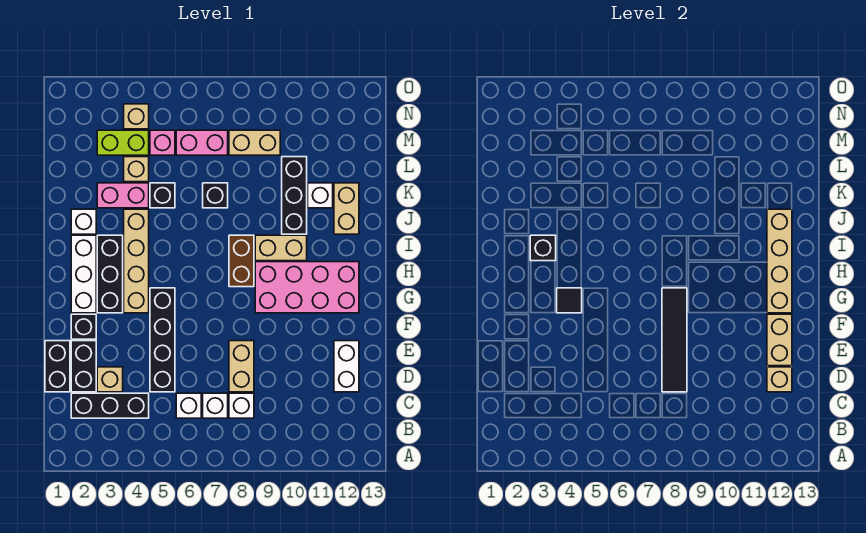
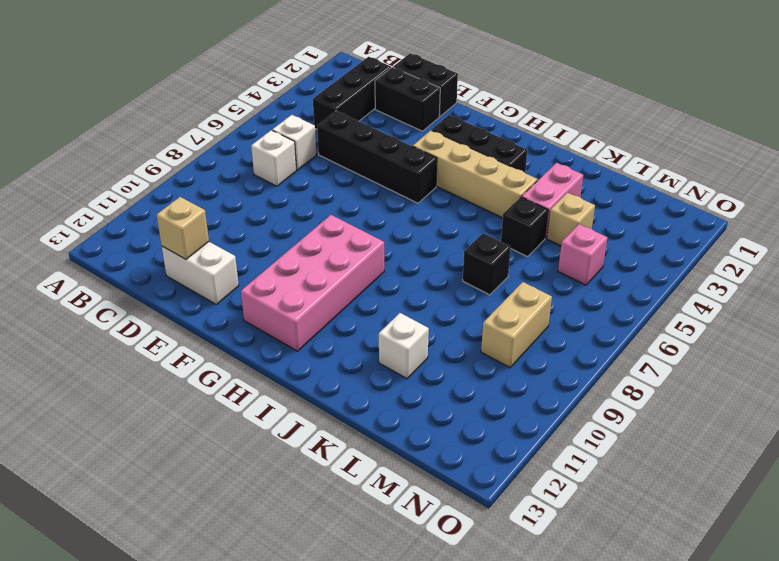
none -> white 1x1 brick [229,393,254,418]
none -> tan 1x1 brick [97,367,123,392]
none -> tan 1x2 brick [229,341,254,392]
none -> black 1x1 brick [71,314,96,339]

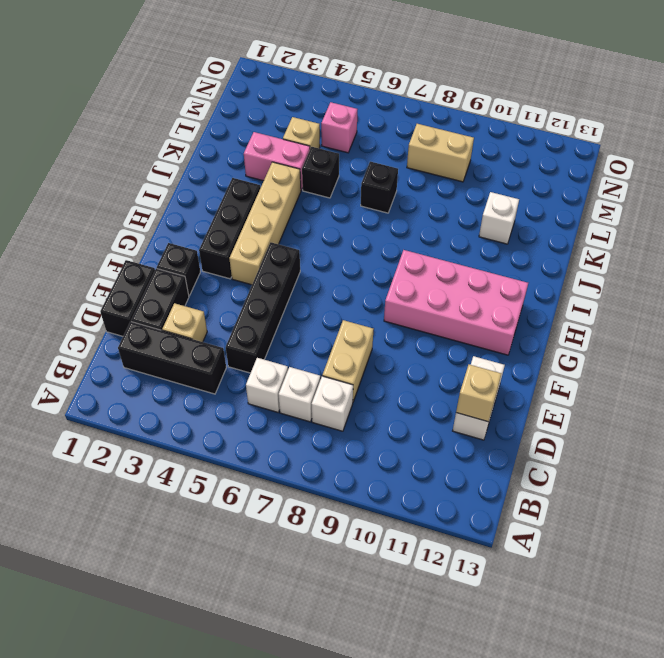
none -> white 1x3 brick [71,235,96,313]
none -> brown 1x2 brick [229,235,254,287]
none -> tan 1x2 brick [255,235,307,261]
none -> white 1x1 brick [71,209,96,234]

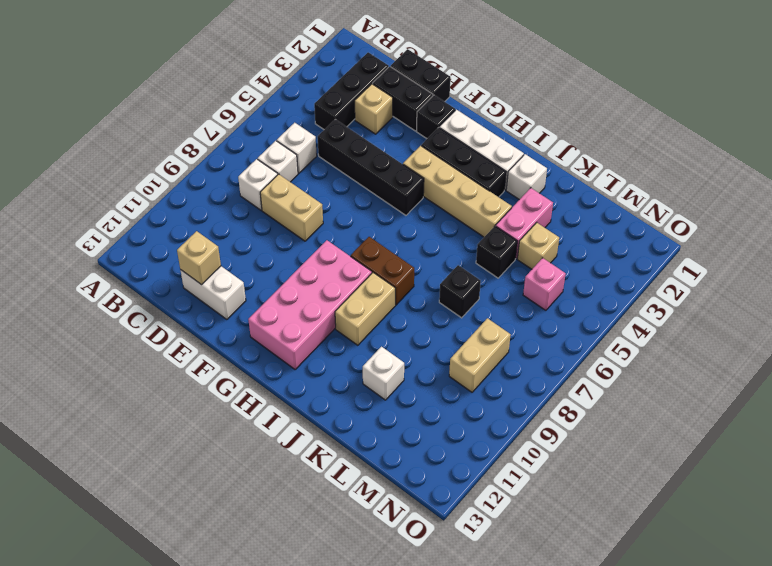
none -> black 1x3 brick [282,157,307,234]
none -> tan 1x2 brick [334,183,359,234]
none -> lime 1x2 brick [97,130,149,155]
none -> pink 1x2 brick [176,130,228,155]

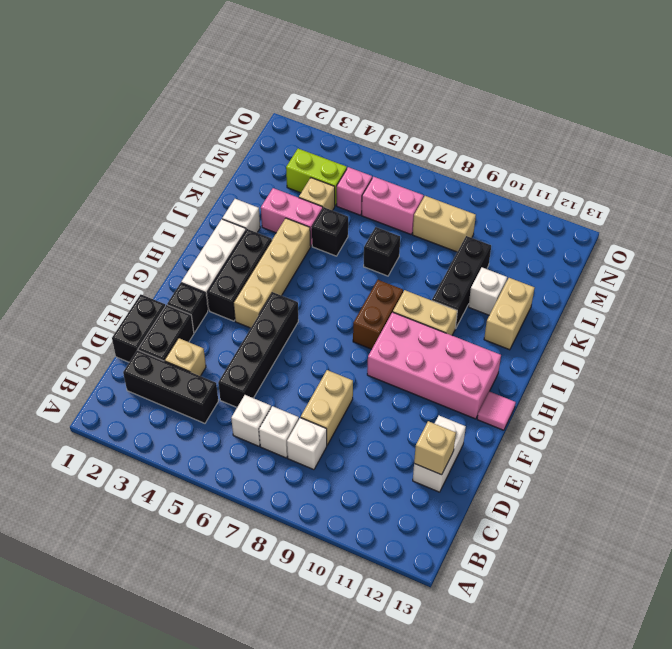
pink 1x1 tile [477,391,516,430] -> none
none -> tan 1x1 brick [124,104,149,129]
none -> black 1x4 tile [662,288,687,392]
none -> tan 1x2 brick [767,314,792,366]
none -> black 1x1 tile [557,288,582,313]

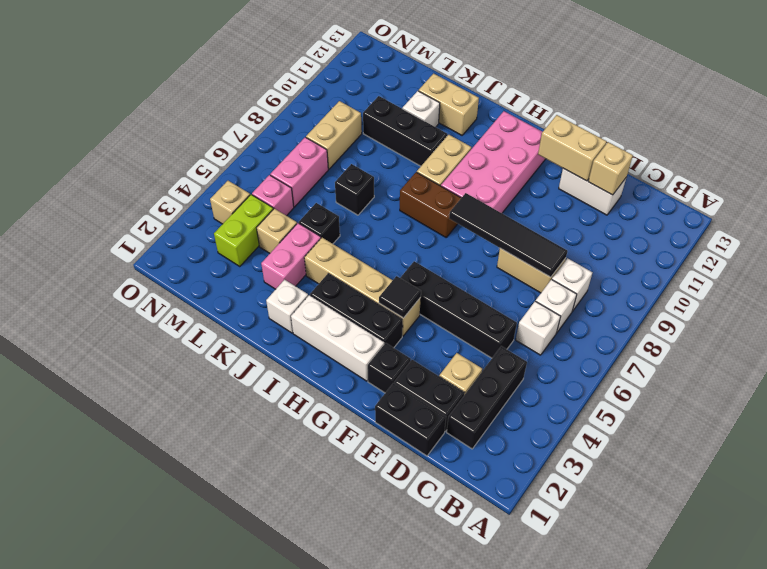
none -> tan 1x4 brick [767,209,792,313]
none -> black 1x1 brick [530,235,556,261]

